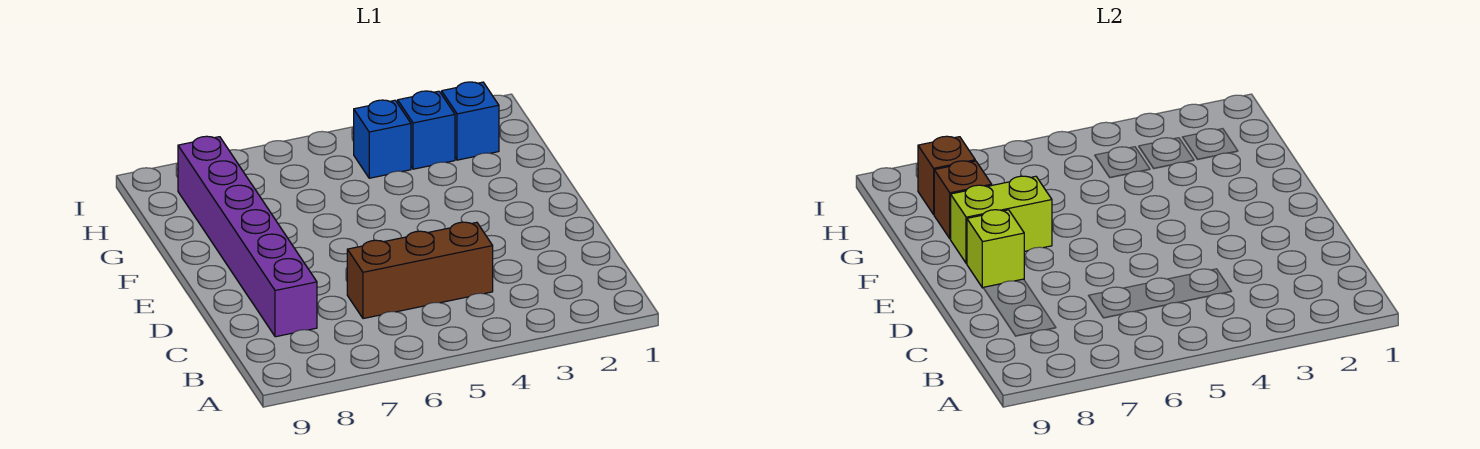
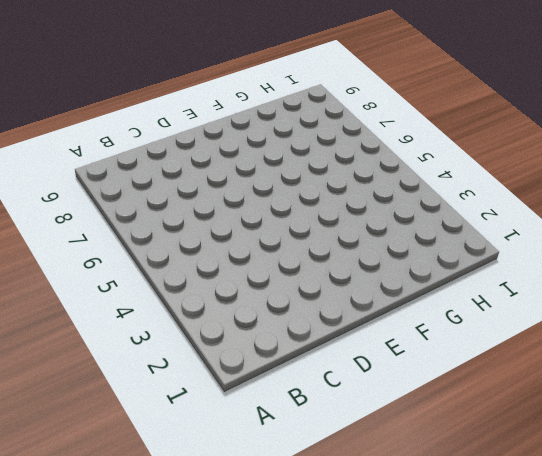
none -> brown 1x3 brick [347,222,493,319]
none -> purple 1x6 brick [178,136,317,337]

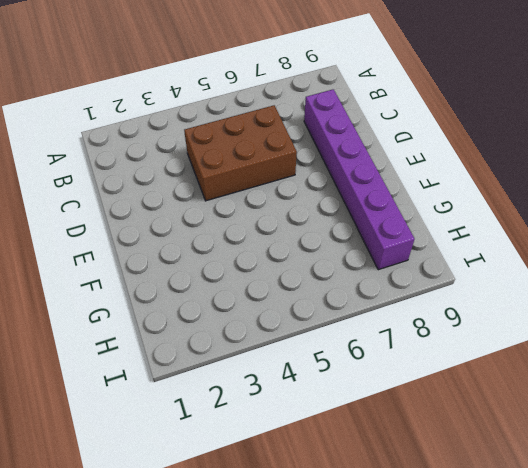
brown 2x3 brick [184,105,297,201] -> brown 1x3 brick [347,222,493,319]
none -> blue 1x1 brick [442,82,499,160]
none -> blue 1x1 brick [398,91,455,169]

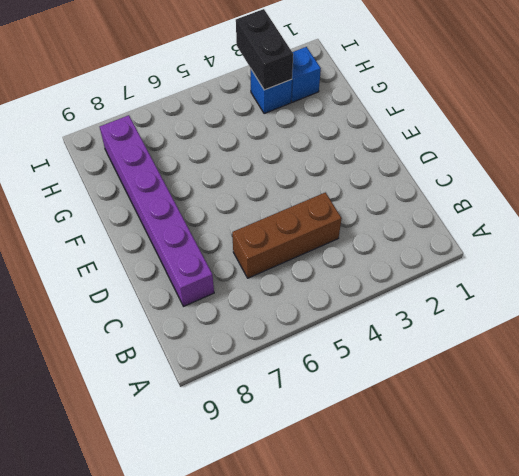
black 1x2 brick [236,9,293,90] -> none
none -> blue 1x1 brick [354,100,411,178]
none -> lime 1x1 brick [967,210,1024,288]

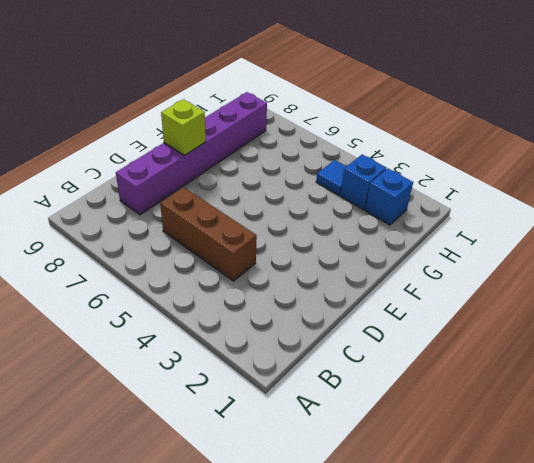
blue 1x1 tile [316,160,346,195] -> blue 1x1 brick [354,100,411,178]
none -> lime 1x2 brick [951,176,1052,263]
none -> brown 1x1 brick [934,161,992,239]

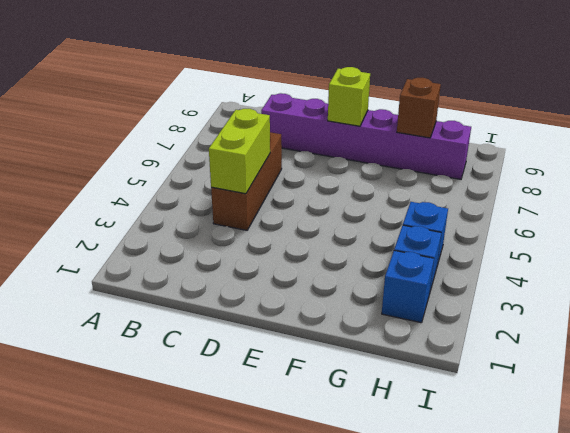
lime 1x2 brick [209,109,270,194] -> lime 1x2 brick moved to [951,176,1052,263]
none -> brown 1x1 brick [918,136,975,214]

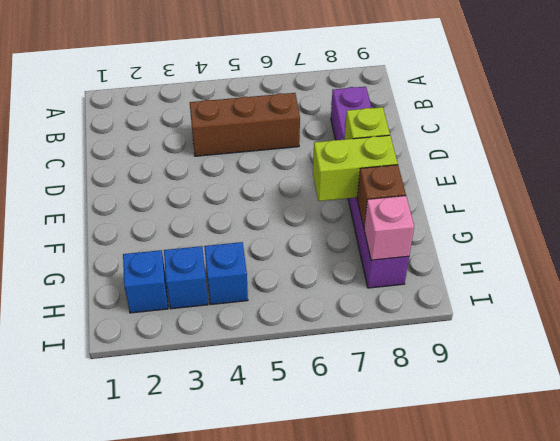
pink 1x1 brick [364,196,414,260] -> brown 1x1 brick [918,136,975,214]

